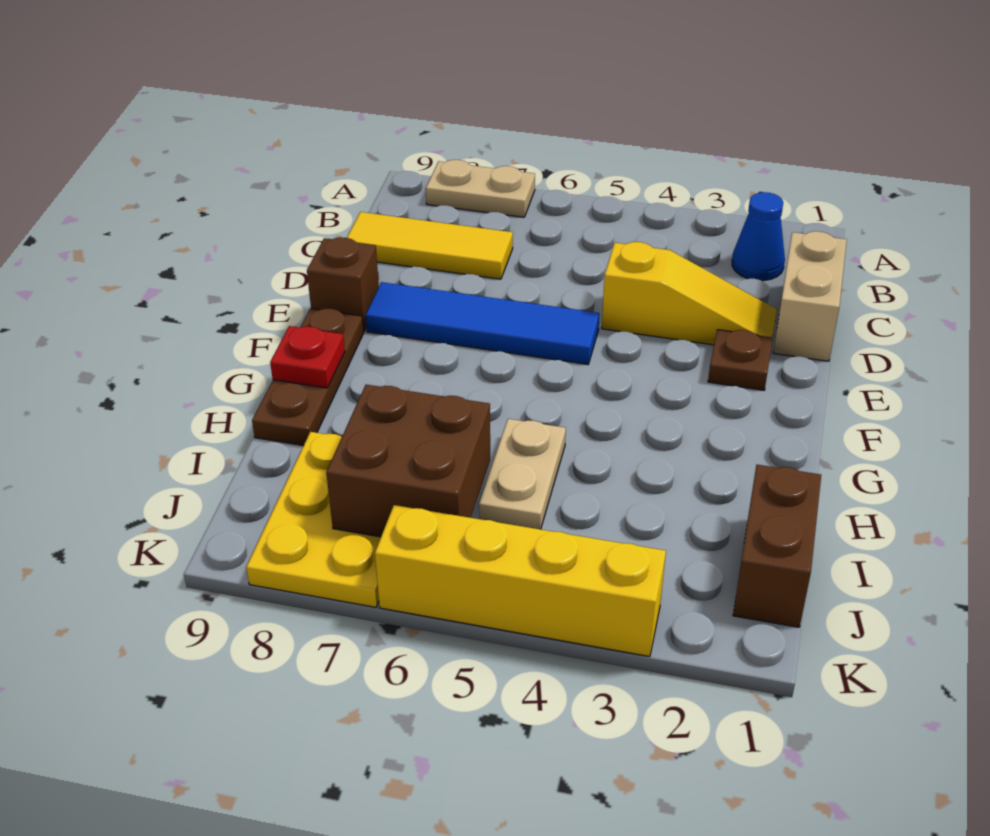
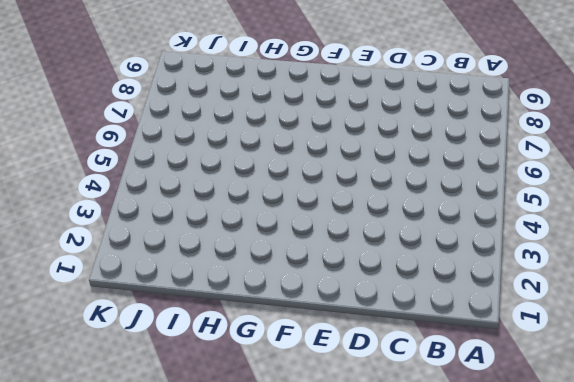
none -> tan 1x2 plate [426,160,535,217]
none -> blue 1x1 cone [732,192,785,281]
none -> tan 1x2 brick [773,231,847,361]

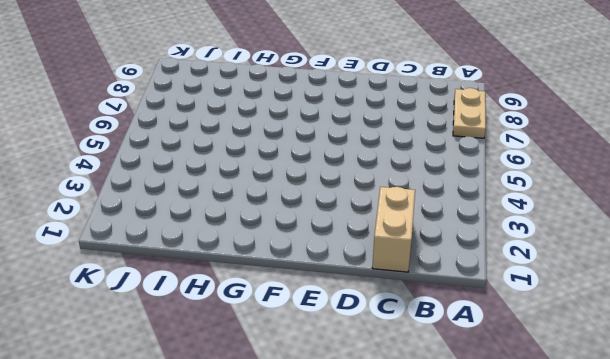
tan 1x2 brick [372,187,415,272] -> tan 1x2 brick turned to [773,231,847,361]
none -> blue 1x1 cone [732,192,785,281]
none -> yellow 1x3 tile [347,212,513,279]
none -> yellow 1x3 slope [602,242,777,345]

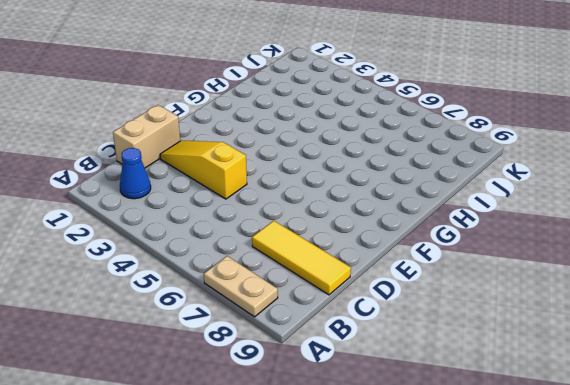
none -> brown 1x1 plate [708,330,773,390]
none -> blue 1x4 tile [366,282,599,365]
none -> brown 1x1 brick [307,237,379,332]

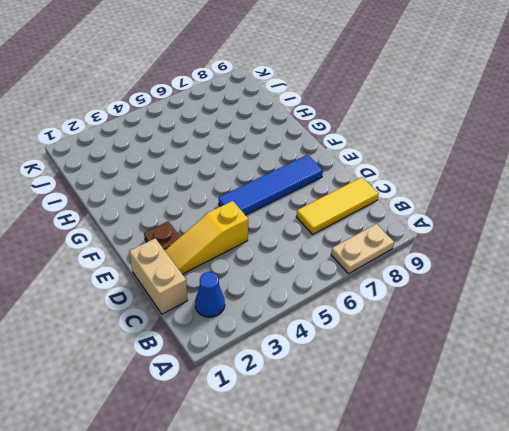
none -> brown 1x1 brick [307,237,379,332]
none -> brown 1x3 plate [252,309,364,446]
none -> tan 1x2 plate [479,419,566,529]

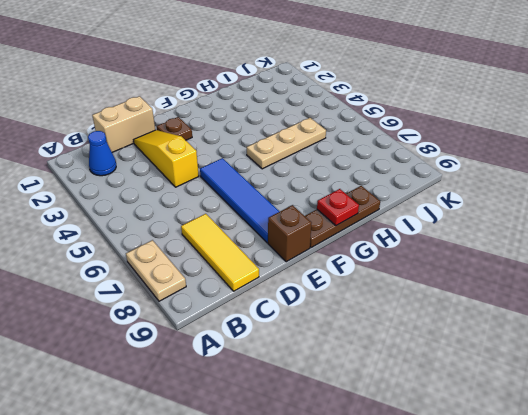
tan 1x3 plate [247,118,326,169] -> tan 1x2 plate [479,419,566,529]
none -> brown 1x2 brick [733,465,821,627]
none -> yellow 2x3 plate [246,432,381,607]
none -> yellow 1x4 brick [375,505,666,657]

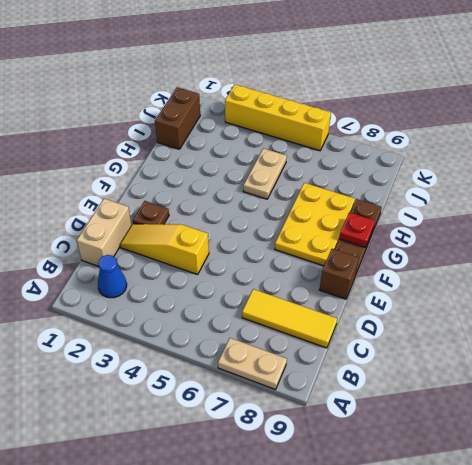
yellow 2x3 plate [275,183,355,266] -> yellow 2x3 plate moved to [246,432,381,607]
none -> blue 1x4 tile [366,282,599,365]
none -> brown 2x2 brick [326,385,490,537]

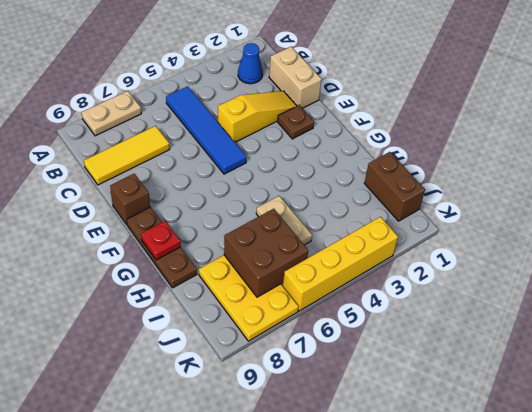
blue 1x4 tile [166,86,246,174] -> blue 1x4 tile turned to [366,282,599,365]

